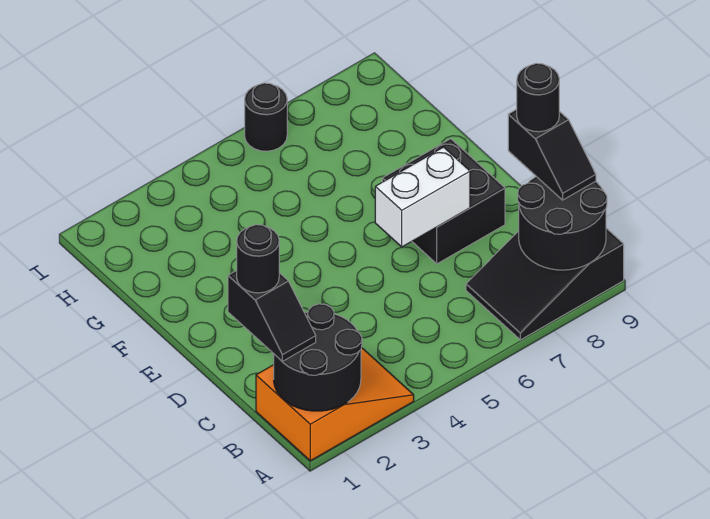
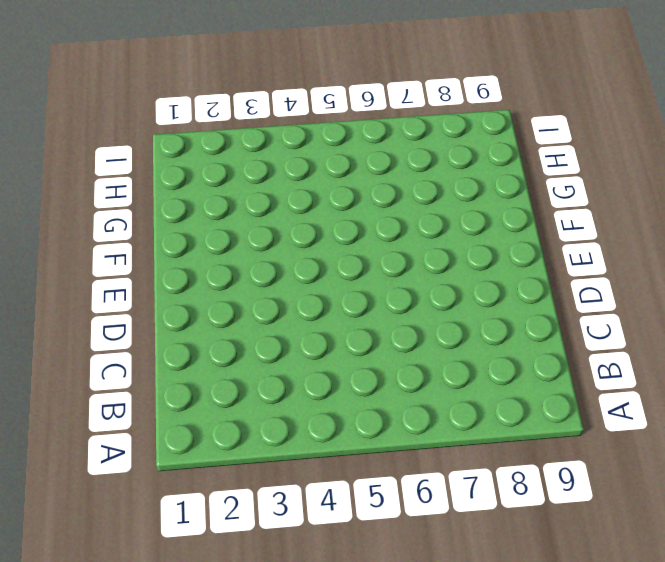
none -> orange 2x3 slope [256,348,414,461]
none -> black 2x3 slope [466,228,624,340]

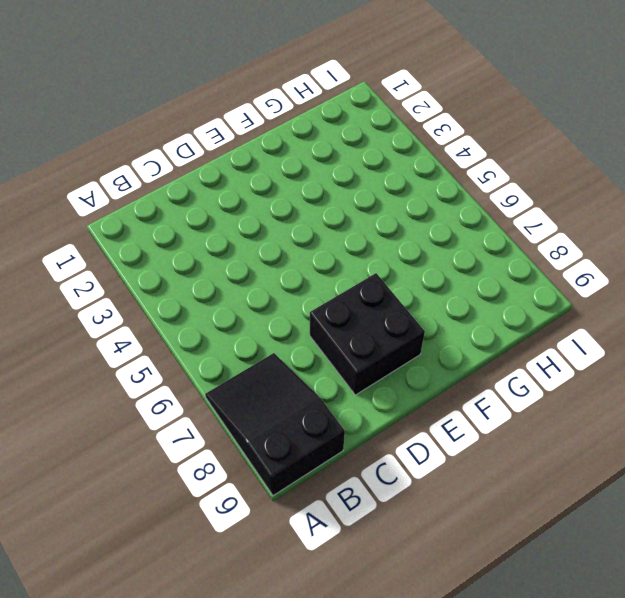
none -> orange 2x3 slope [256,348,414,461]
none -> black 1x1 round brick [245,83,287,151]

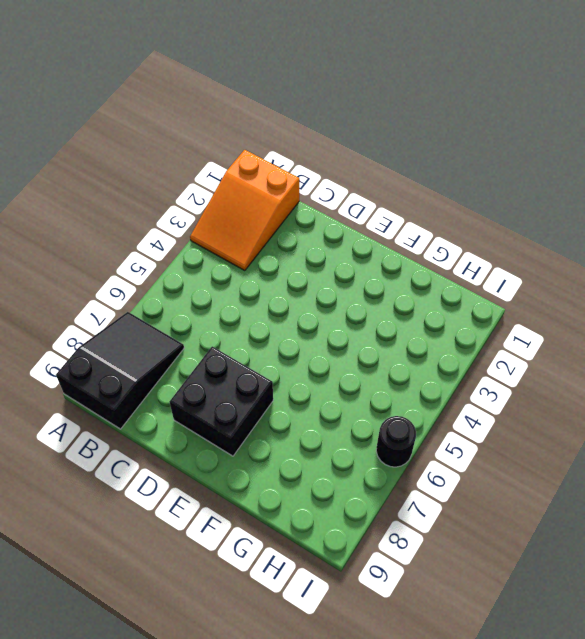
none -> black 2x2 round brick [274,304,362,411]
none -> black 2x2 round brick [518,177,607,270]

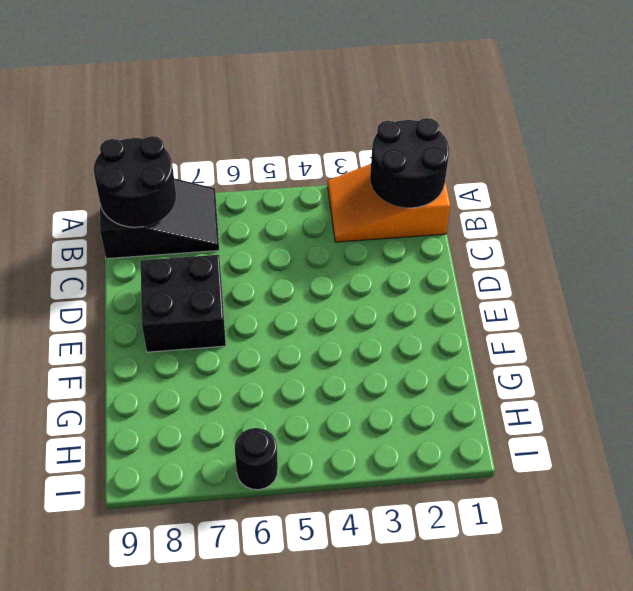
none -> white 1x2 brick [375,147,470,247]
none -> black 1x2 slope [228,271,316,361]

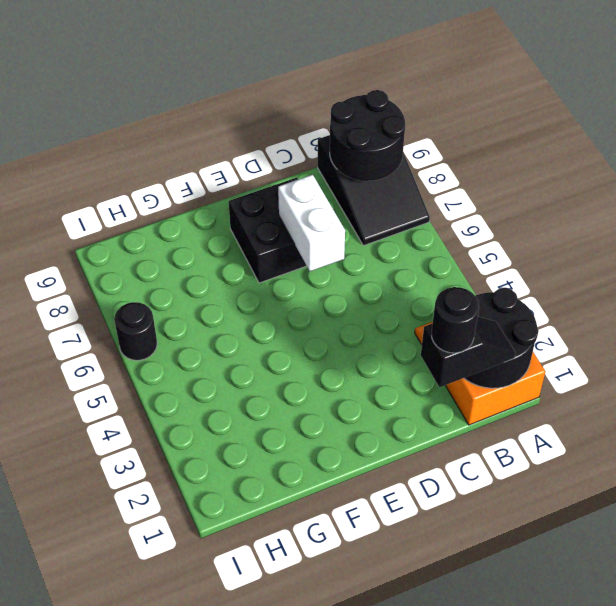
none -> black 1x2 slope [508,109,596,200]
none -> black 1x1 round brick [517,63,559,132]

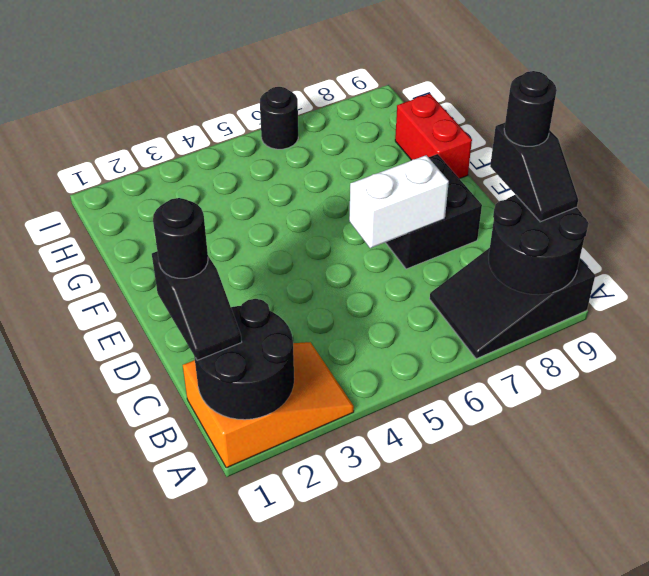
red 1x2 brick [395,94,472,179] -> none

